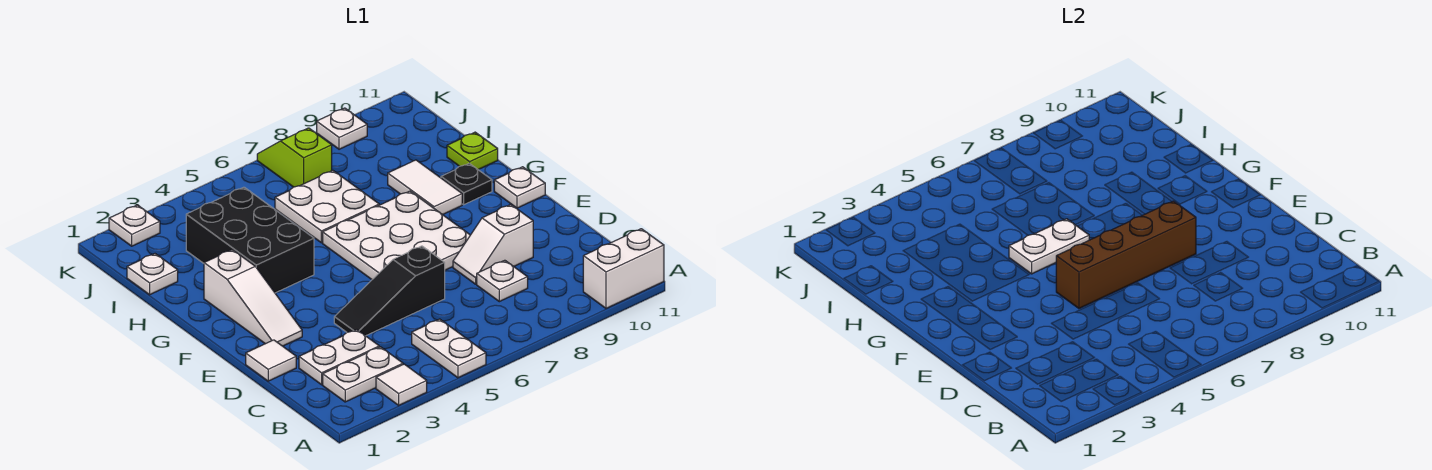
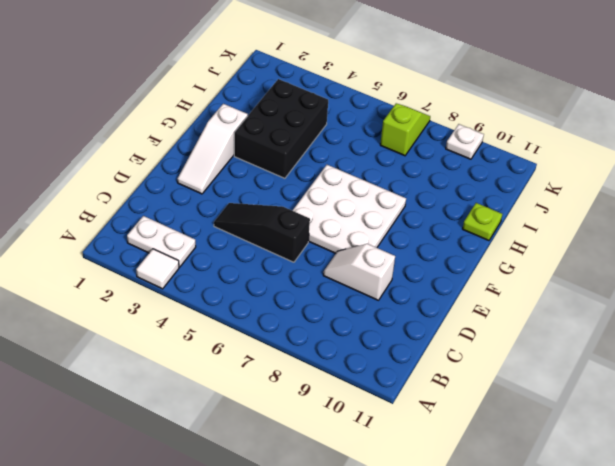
none -> white 1x2 plate [412,319,486,378]
none -> white 1x2 brick [583,229,664,308]
none -> white 1x2 plate [299,330,379,385]

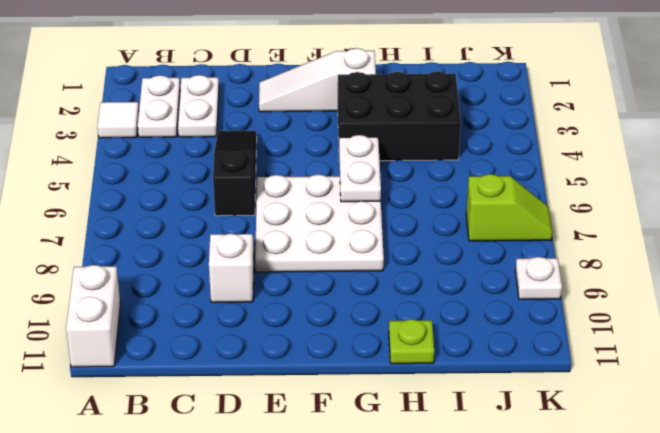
none -> white 1x2 plate [412,319,486,378]
none -> white 1x1 plate [477,260,528,302]
none -> white 1x1 tile [246,340,296,381]

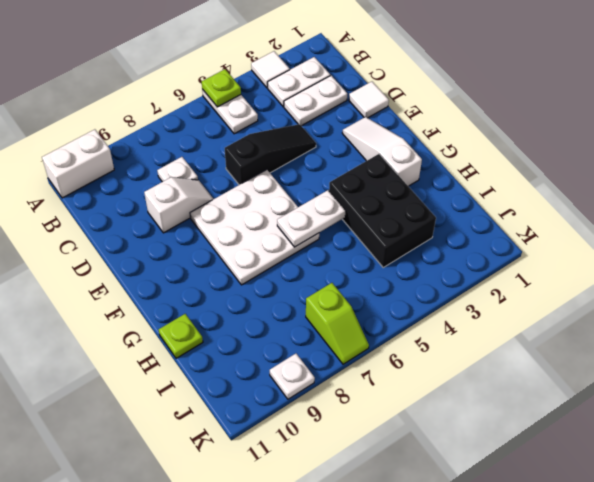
lime 1x1 plate [202,69,241,107] -> none
none -> white 1x1 plate [494,167,545,208]
none -> white 1x2 tile [388,160,462,215]
none -> black 1x1 plate [441,163,492,205]

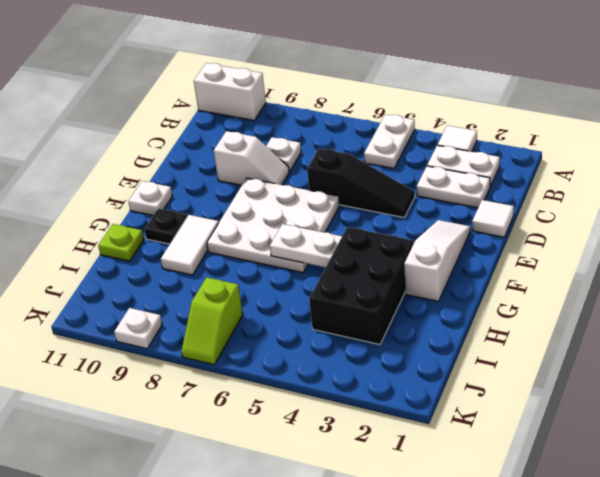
none -> white 2x2 plate [275,170,379,243]
none -> white 1x1 plate [127,254,178,295]
none -> white 1x1 plate [109,205,160,246]

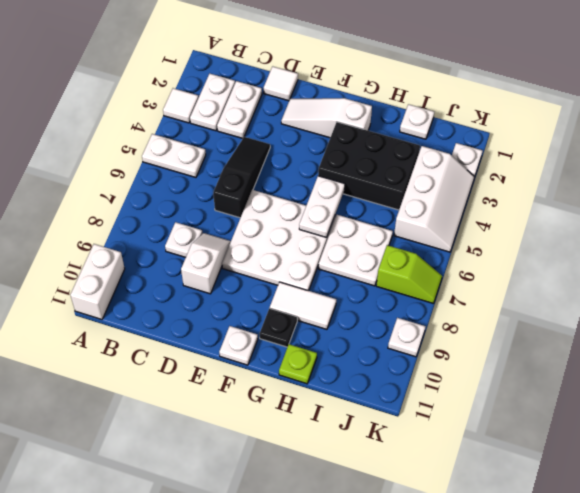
white 2x3 slope [394,146,474,252] -> none
none -> brown 1x4 brick [1056,201,1196,308]

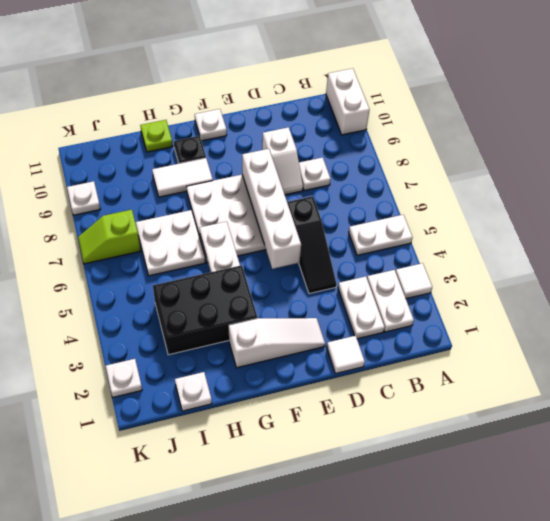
white 1x4 brick [242,149,301,269] -> brown 1x4 brick [1056,201,1196,308]

